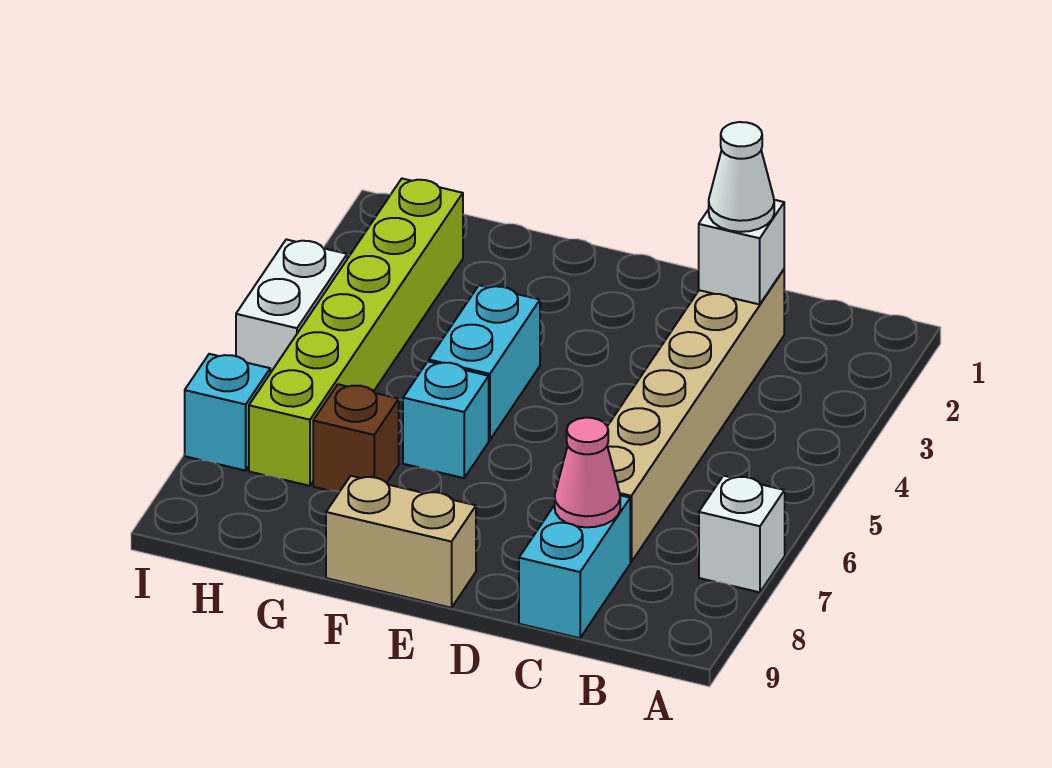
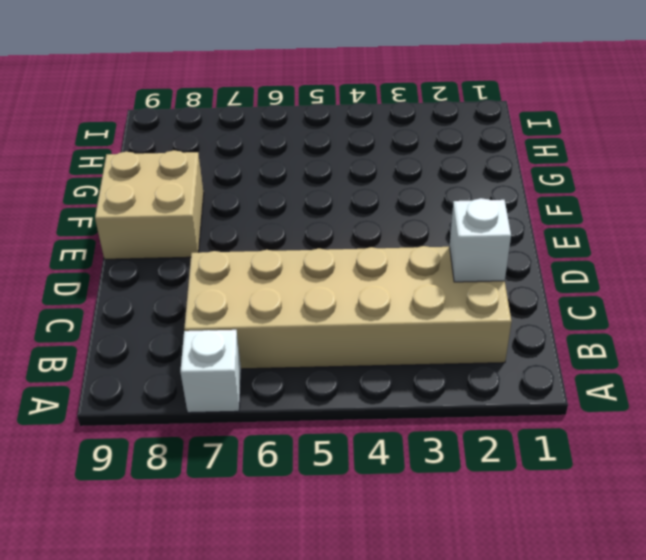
tan 2x6 brick [184,246,511,369] -> tan 1x6 brick [607,269,784,562]
tan 2x2 brick [95,150,204,259] -> tan 1x2 brick [326,476,476,608]
none -> cyan 1x2 brick [519,495,630,638]
none -> cyan 1x2 brick [429,285,540,440]
none -> cyan 1x1 brick [403,361,489,478]

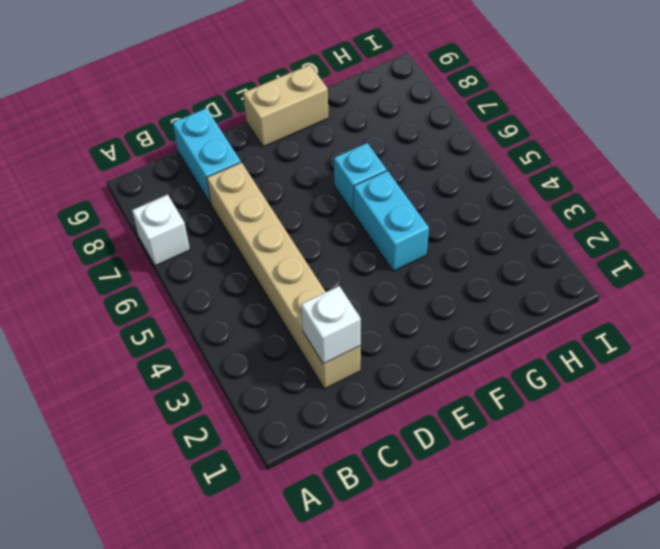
none -> brown 1x1 brick [313,384,399,492]
none -> lime 1x6 brick [249,179,463,486]
none -> white 1x2 brick [236,239,347,373]

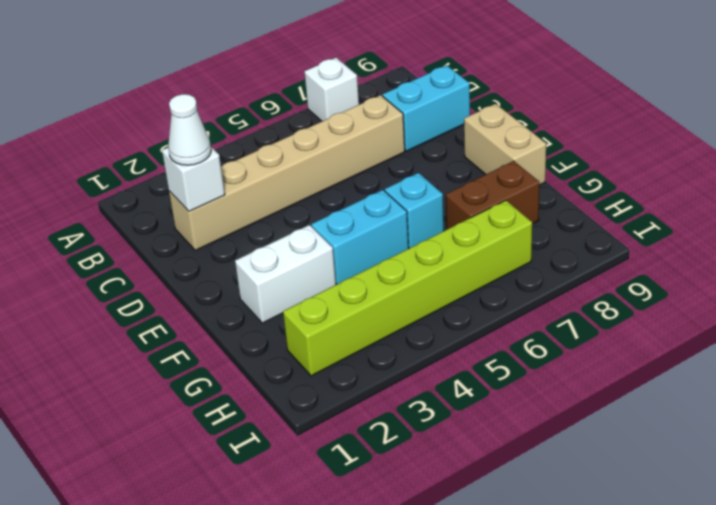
white 1x2 brick [235,225,336,323] -> white 1x2 brick moved to [236,239,347,373]
brown 1x2 brick [446,161,539,229] -> brown 1x1 brick [313,384,399,492]
none -> cyan 1x1 brick [185,354,270,471]
none -> pink 1x1 cone [555,418,620,527]

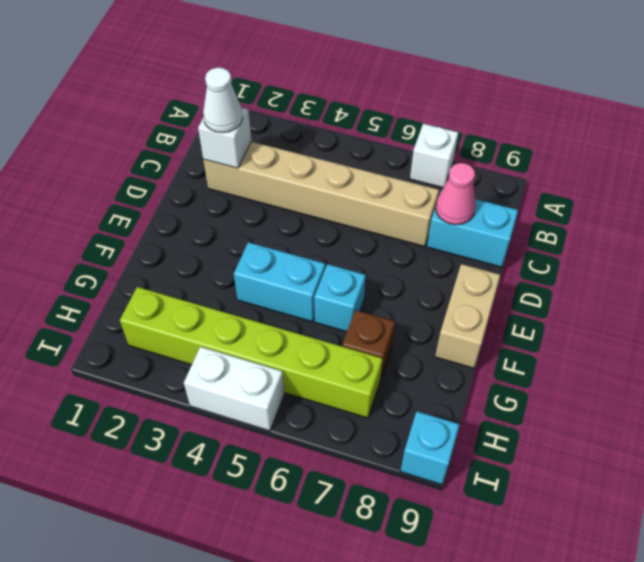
cyan 1x1 brick [401,411,460,484] -> cyan 1x1 brick moved to [185,354,270,471]

